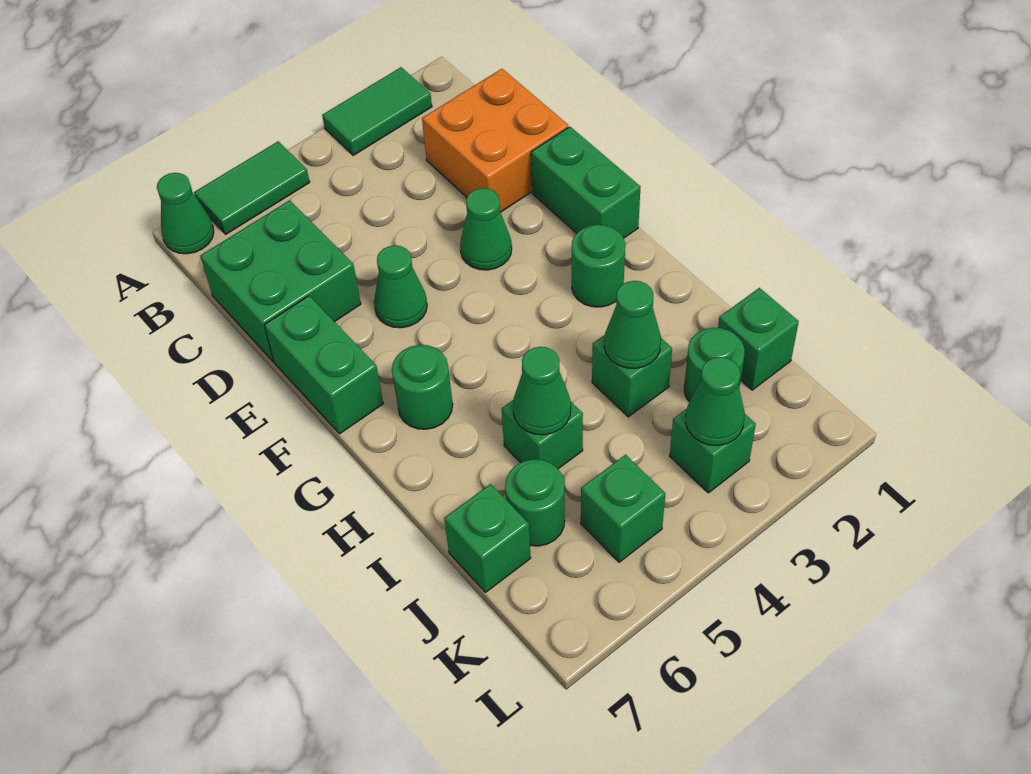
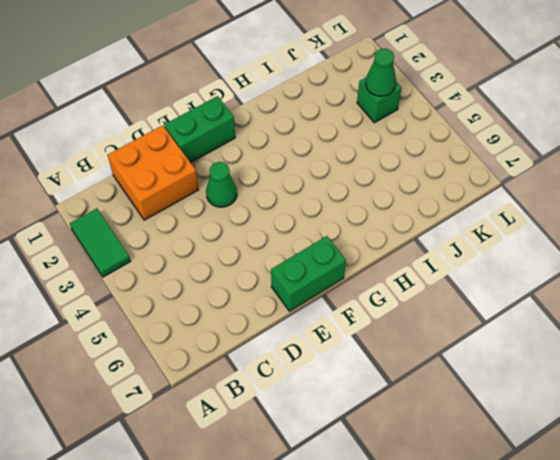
none -> green 1x2 tile [194,141,310,234]
none -> green 1x1 cone [157,173,214,254]
none -> green 2x2 brick [200,200,361,362]

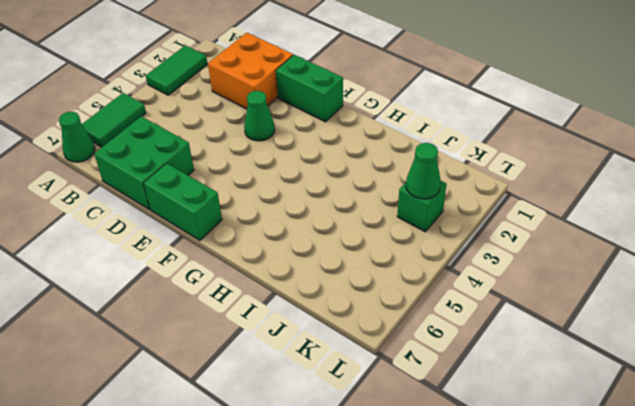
none -> green 1x1 cone [374,245,427,328]
none -> green 1x1 round brick [572,225,625,307]
none -> green 1x1 round brick [392,345,453,429]

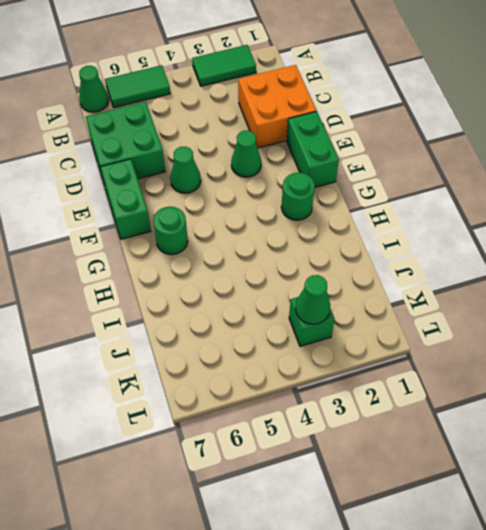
none -> green 1x1 brick [592,335,672,417]
none -> green 1x1 brick [502,400,583,469]
none -> green 1x1 brick [718,288,799,390]

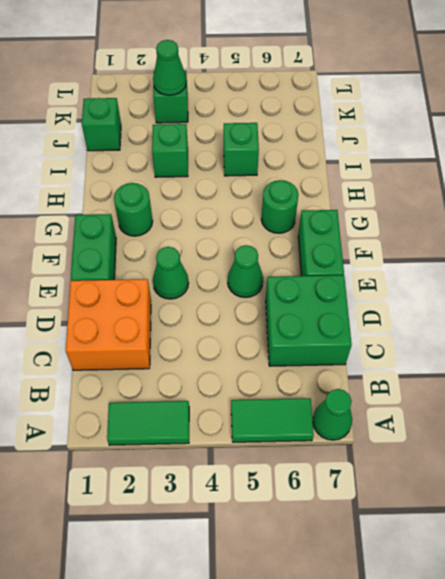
none -> green 1x1 round brick [684,328,745,402]
none -> green 1x1 round brick [505,459,565,546]
none -> green 1x1 brick [444,484,530,592]

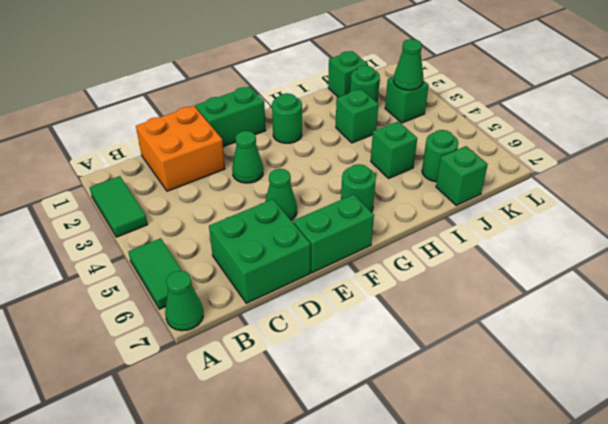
none -> green 1x1 brick [581,455,665,562]
none -> green 1x1 cone [604,281,661,368]
none -> green 1x1 cone [513,347,571,435]

